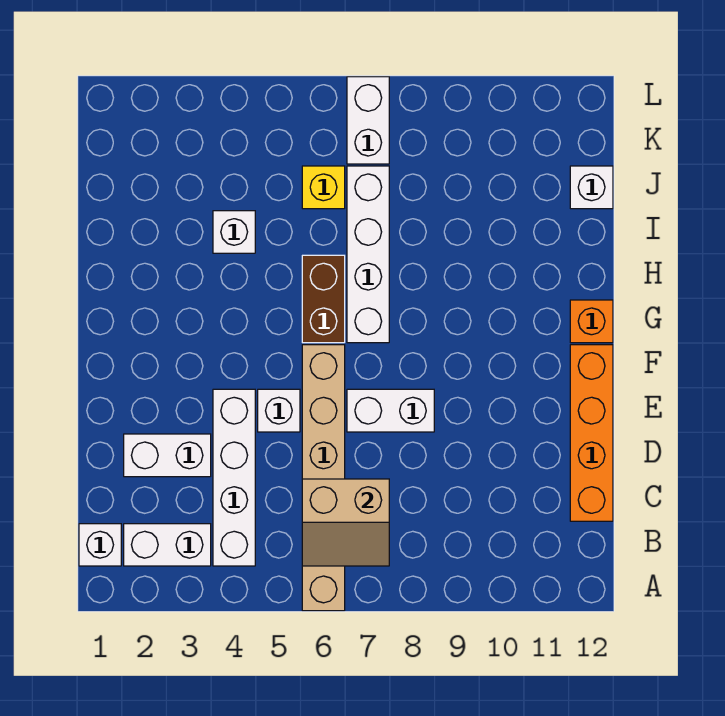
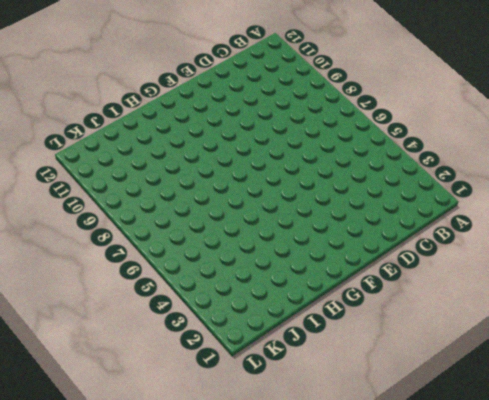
none -> tan 1x6 brick [302,345,345,611]
none -> white 1x1 brick [79,524,121,566]
none -> white 1x2 brick [124,524,211,566]

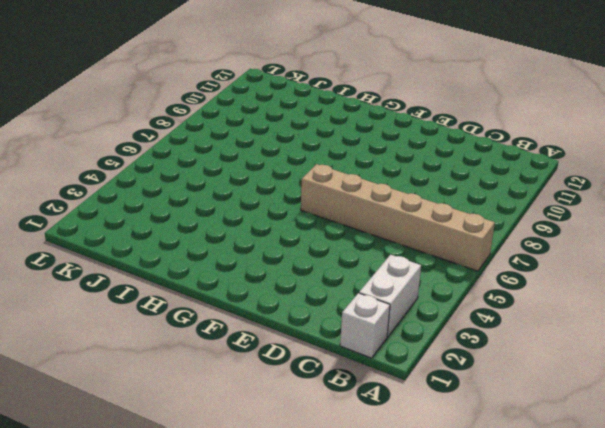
none -> white 1x4 brick [213,389,255,566]
none -> orange 1x4 brick [570,345,613,521]
none -> white 1x2 brick [124,434,211,477]

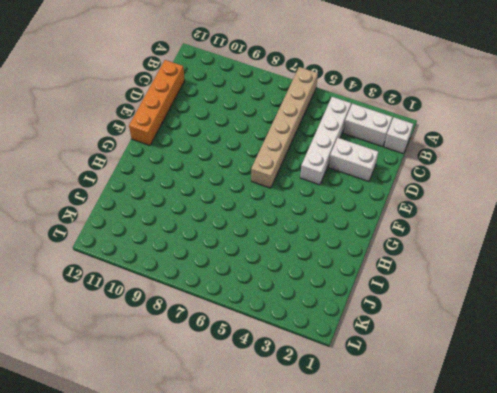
none -> white 1x1 brick [258,389,300,432]
none -> white 1x2 brick [347,389,434,432]
none -> brown 1x2 brick [302,255,345,343]

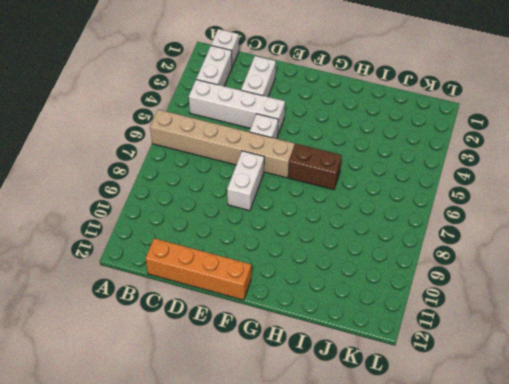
none -> white 1x4 brick [347,166,389,343]
none -> orange 1x1 brick [570,300,613,343]
none -> white 1x1 brick [213,211,255,253]

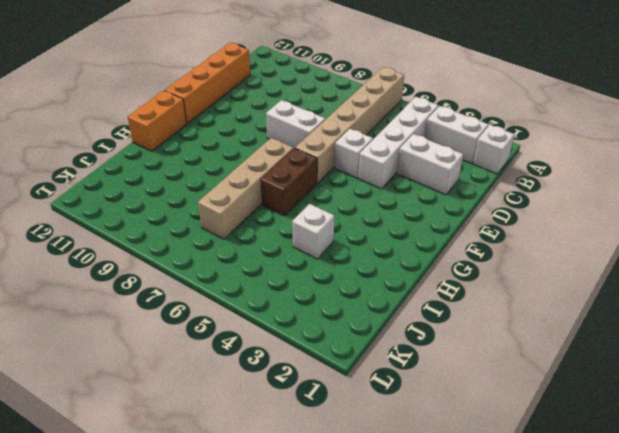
tan 1x4 brick [198,138,293,239] -> white 1x4 brick [347,166,389,343]
orange 1x2 brick [128,91,187,151] -> orange 1x1 brick [570,300,613,343]
none -> yellow 1x1 brick [302,166,345,209]
none -> white 1x1 brick [570,166,613,209]
none -> white 1x2 brick [347,77,389,164]

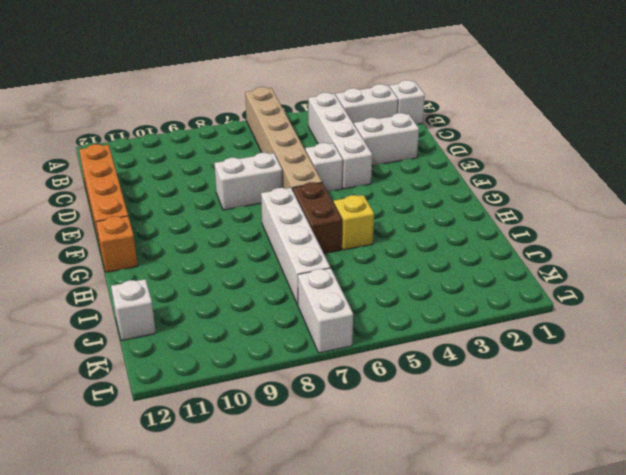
yellow 1x1 brick [334,195,374,250] -> yellow 1x1 brick moved to [302,166,345,209]
none -> white 1x1 brick [213,211,255,253]
none -> tan 2x2 slope [302,479,389,566]

